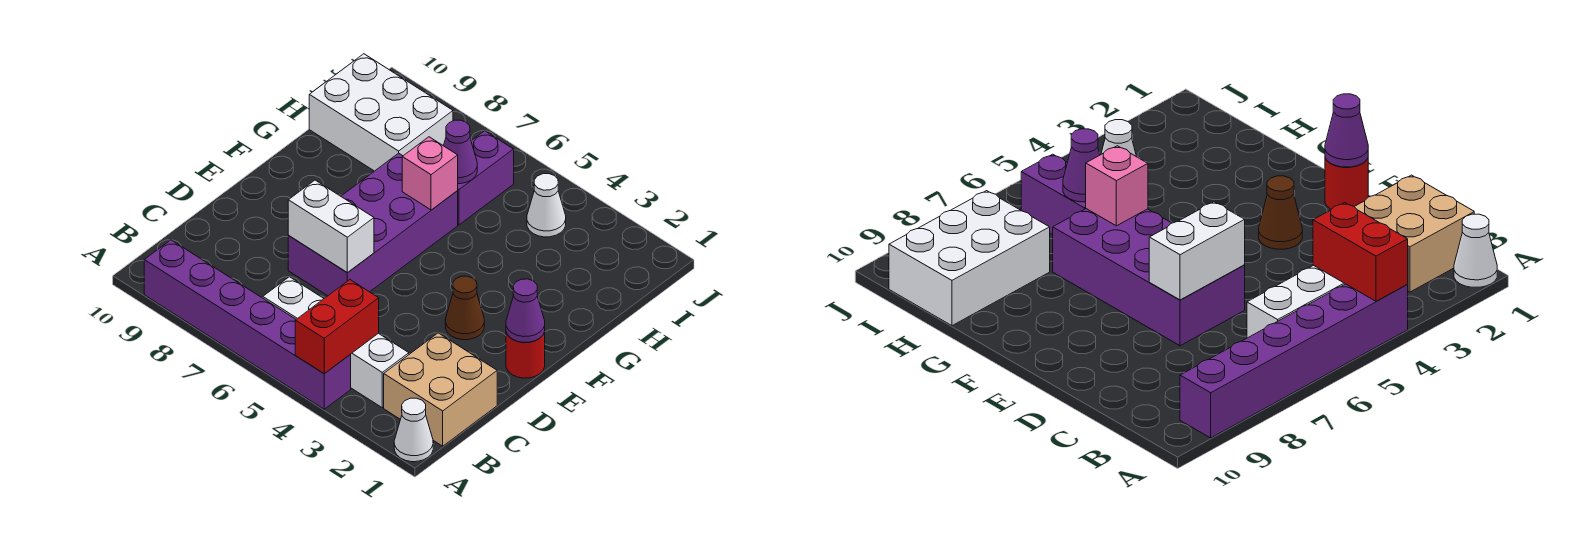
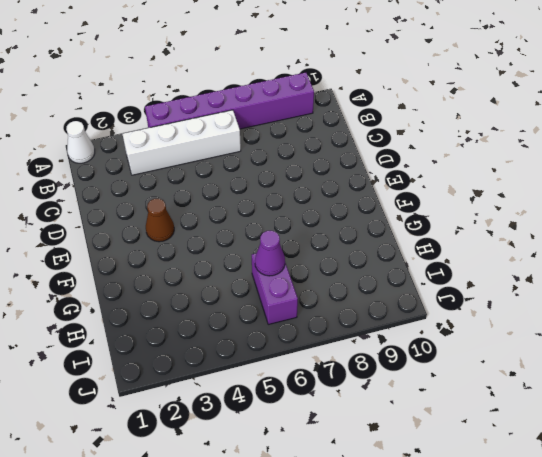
none -> tan 2x2 brick [384,333,497,446]
none -> purple 2x4 brick [288,153,458,296]
none -> red 1x1 round brick [506,332,545,378]

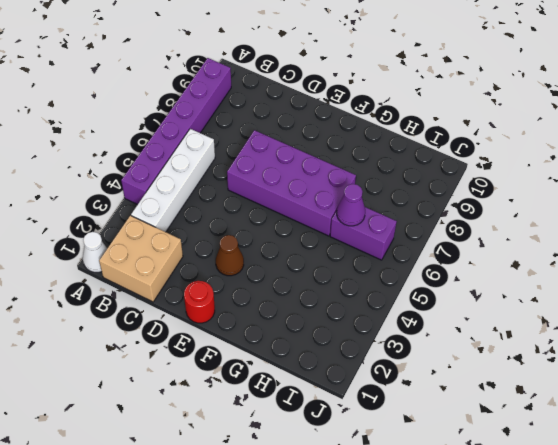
none -> white 2x3 brick [309,54,453,171]
none -> white 1x1 cone [527,174,566,237]
none -> red 1x2 brick [295,280,379,374]

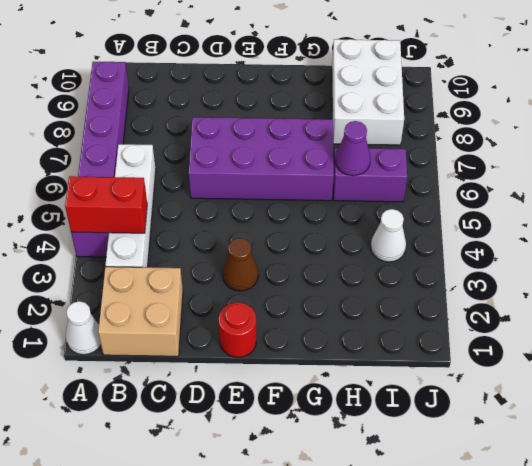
none -> white 1x2 brick [288,180,374,273]
none -> purple 1x1 cone [506,279,545,342]
none -> pink 1x1 brick [402,137,458,210]

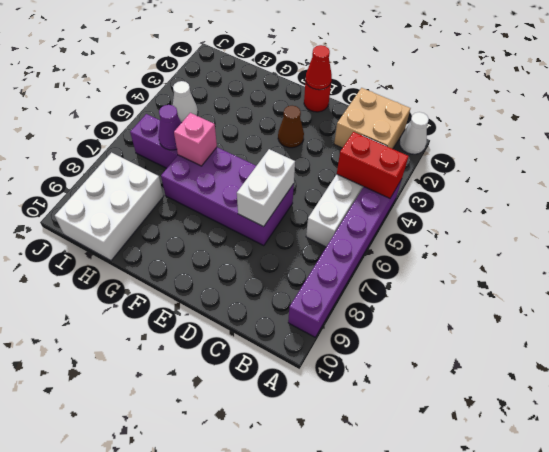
red 1x1 cone [306,45,332,90] -> purple 1x1 cone [506,279,545,342]

